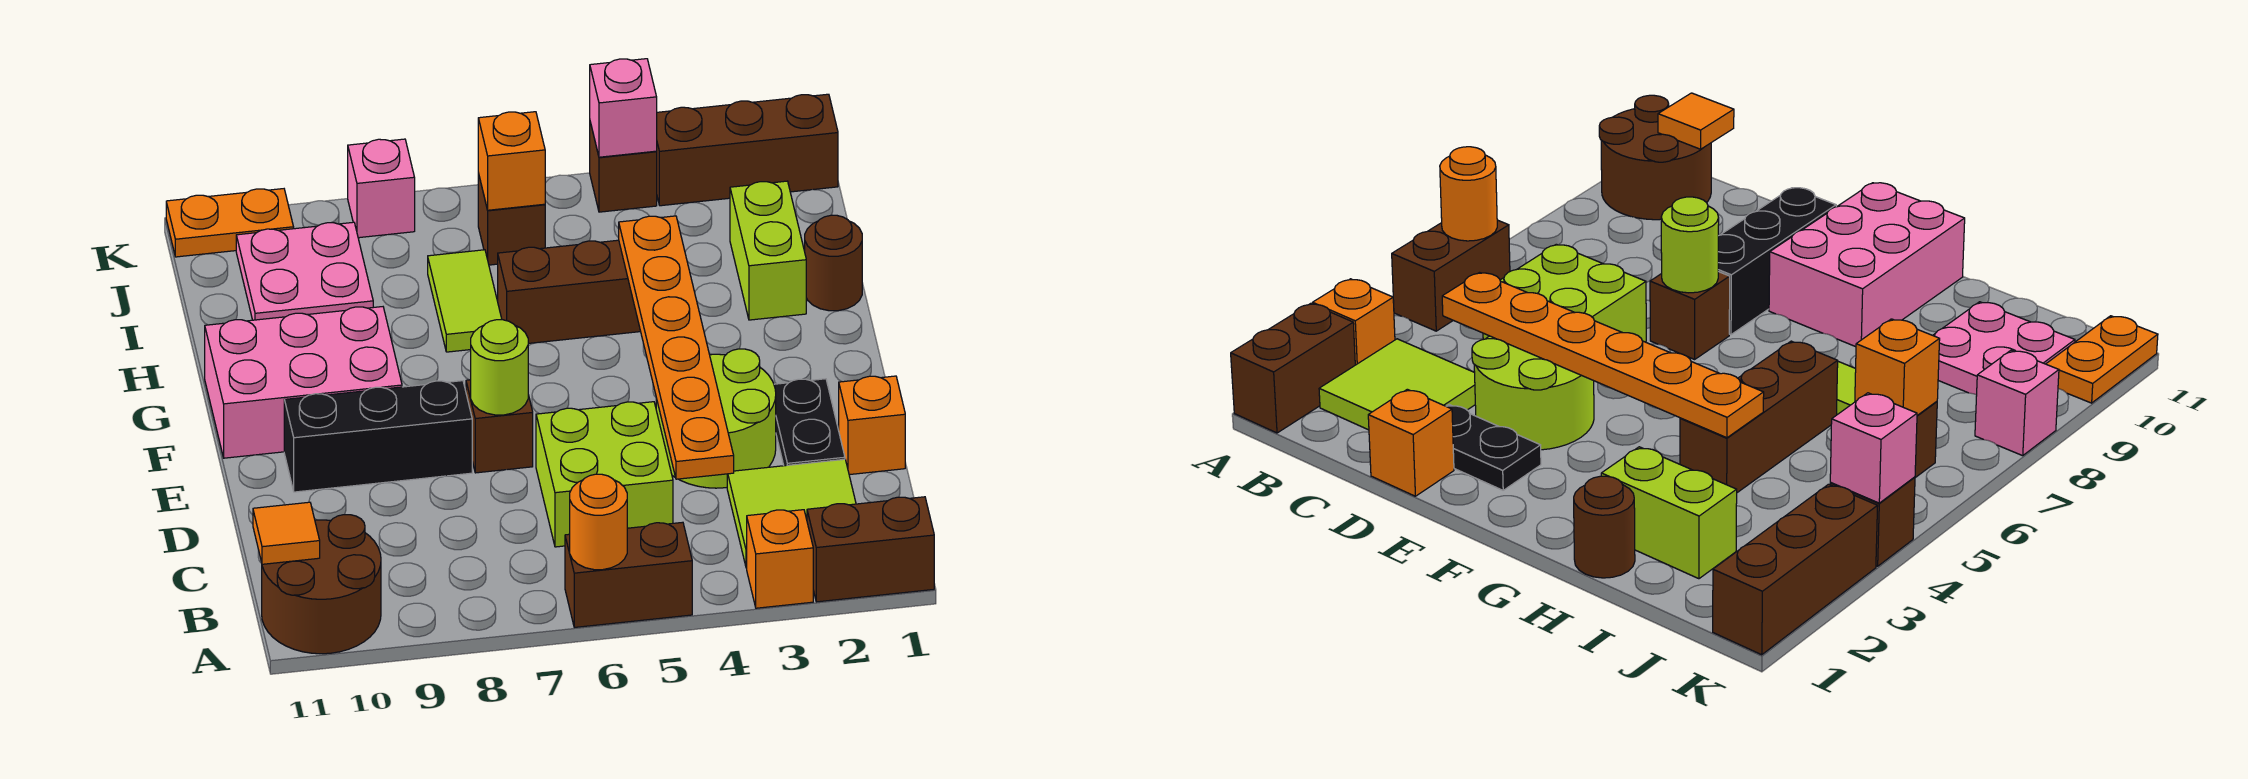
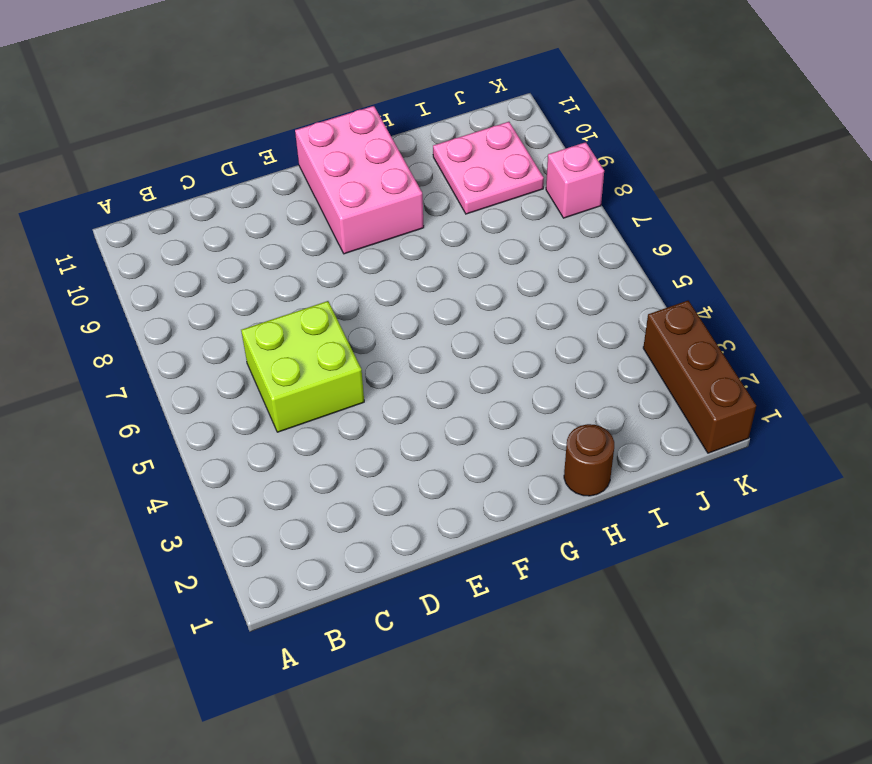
none -> brown 1x2 brick [807,497,934,602]
none -> orange 1x1 brick [747,510,813,608]
none -> brown 1x2 brick [565,522,692,627]

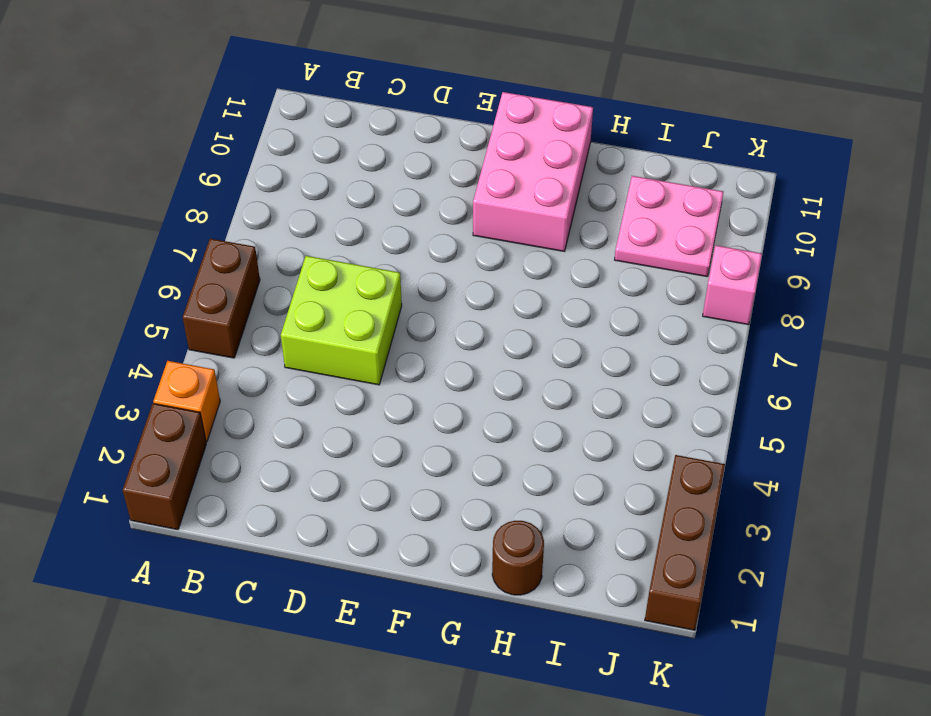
none -> brown 2x2 round brick [262,515,381,654]
none -> lime 2x2 tile [727,459,856,568]
none -> orange 1x1 brick [839,376,905,475]

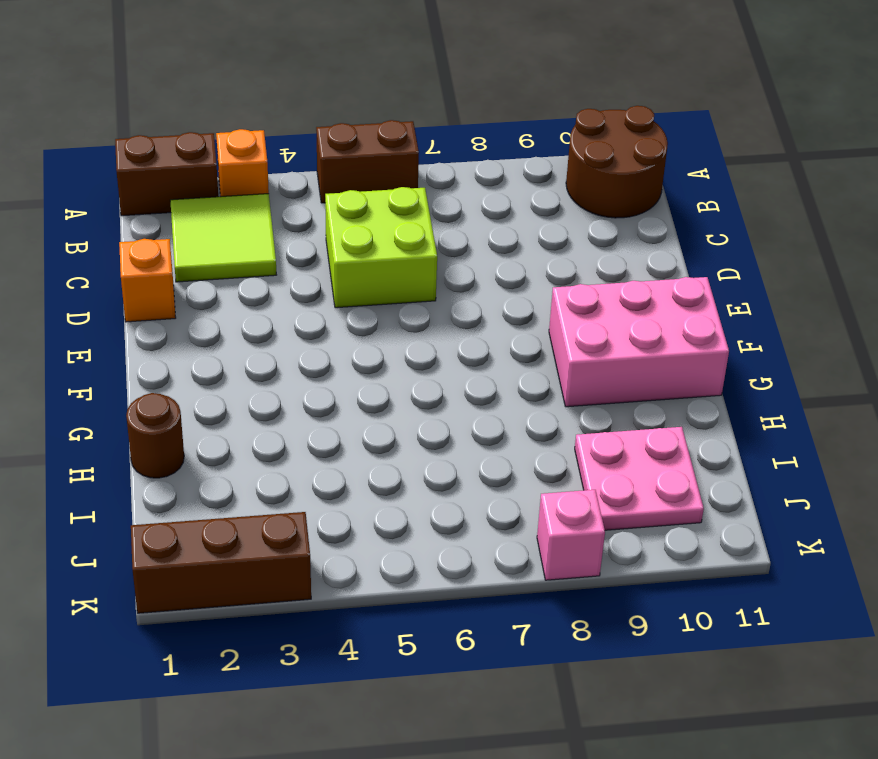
none -> black 1x2 plate [774,379,845,466]
none -> lime 2x2 round brick [656,349,776,488]
none -> brown 1x1 brick [466,380,533,473]

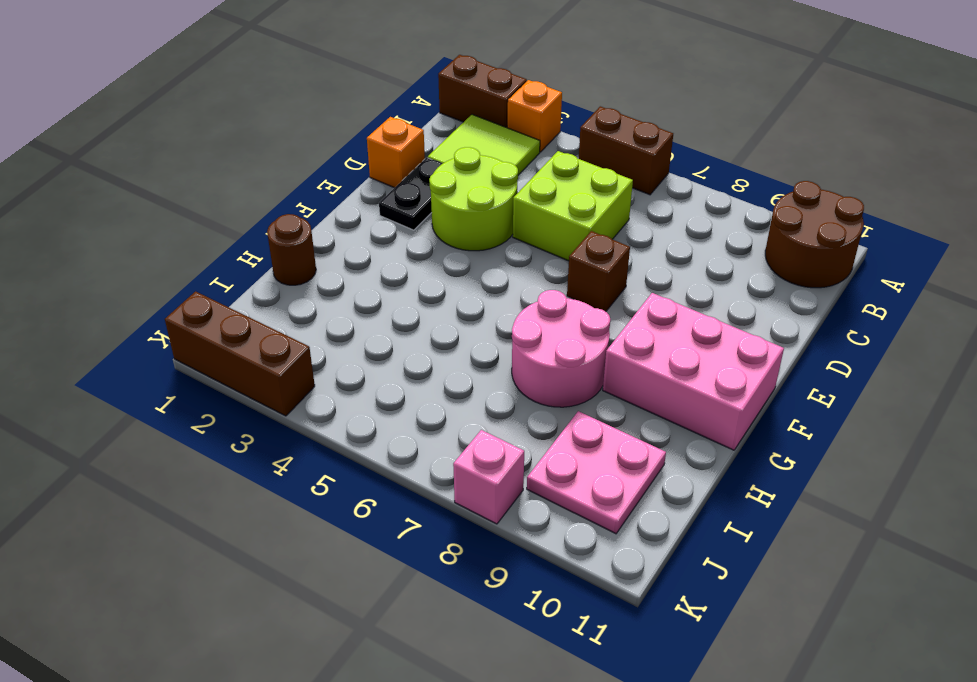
pink 2x2 round brick [512,290,610,407] -> lime 1x2 tile [428,250,502,352]
none -> black 1x3 brick [284,381,472,492]
none -> lime 1x2 brick [730,181,806,320]
none -> brown 1x3 brick [498,240,641,343]

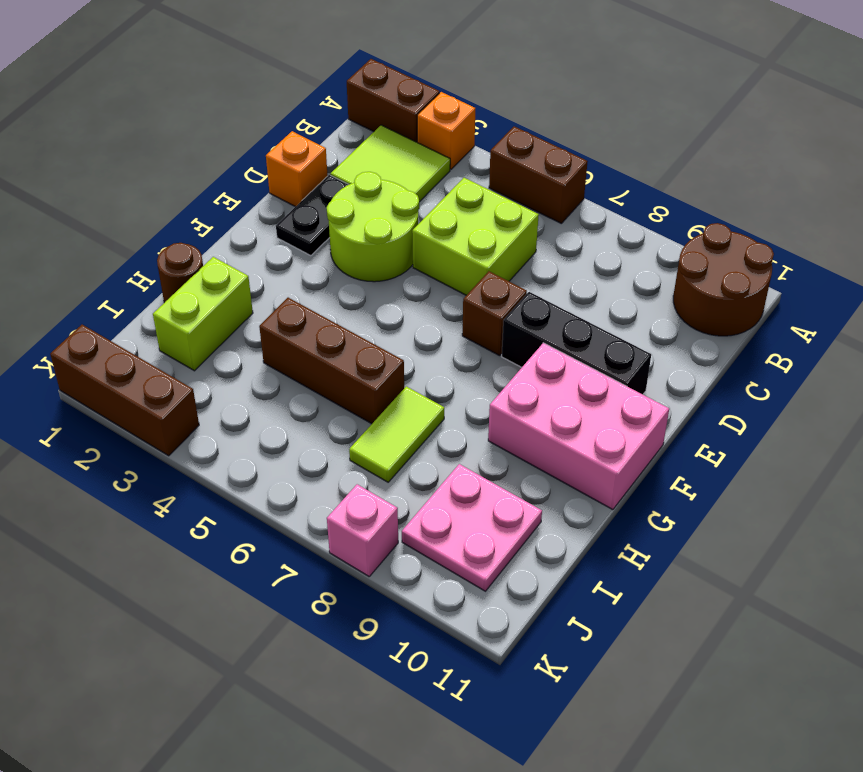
none -> brown 1x1 brick [478,173,545,265]
none -> brown 1x1 brick [590,122,657,212]
none -> orange 1x2 plate [166,189,294,257]

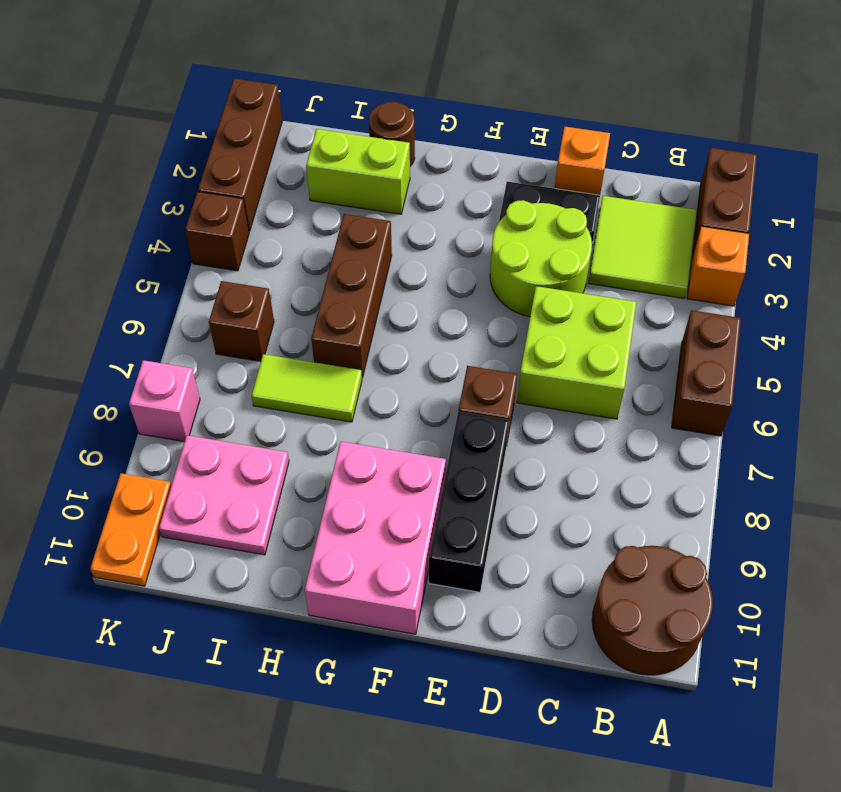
none -> orange 1x1 round brick [570,474,627,570]
none -> orange 1x1 tile [253,502,320,564]
none -> orange 1x6 plate [619,216,734,479]

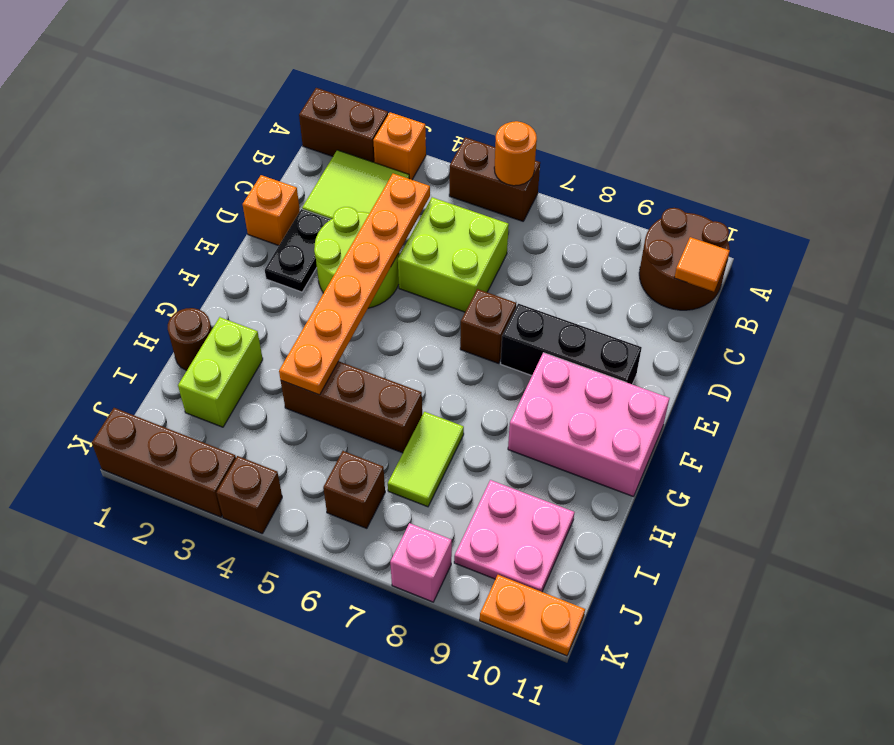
none -> lime 1x1 round brick [471,320,528,415]
none -> orange 1x1 brick [478,112,545,210]
none -> pink 1x1 brick [590,59,657,157]

